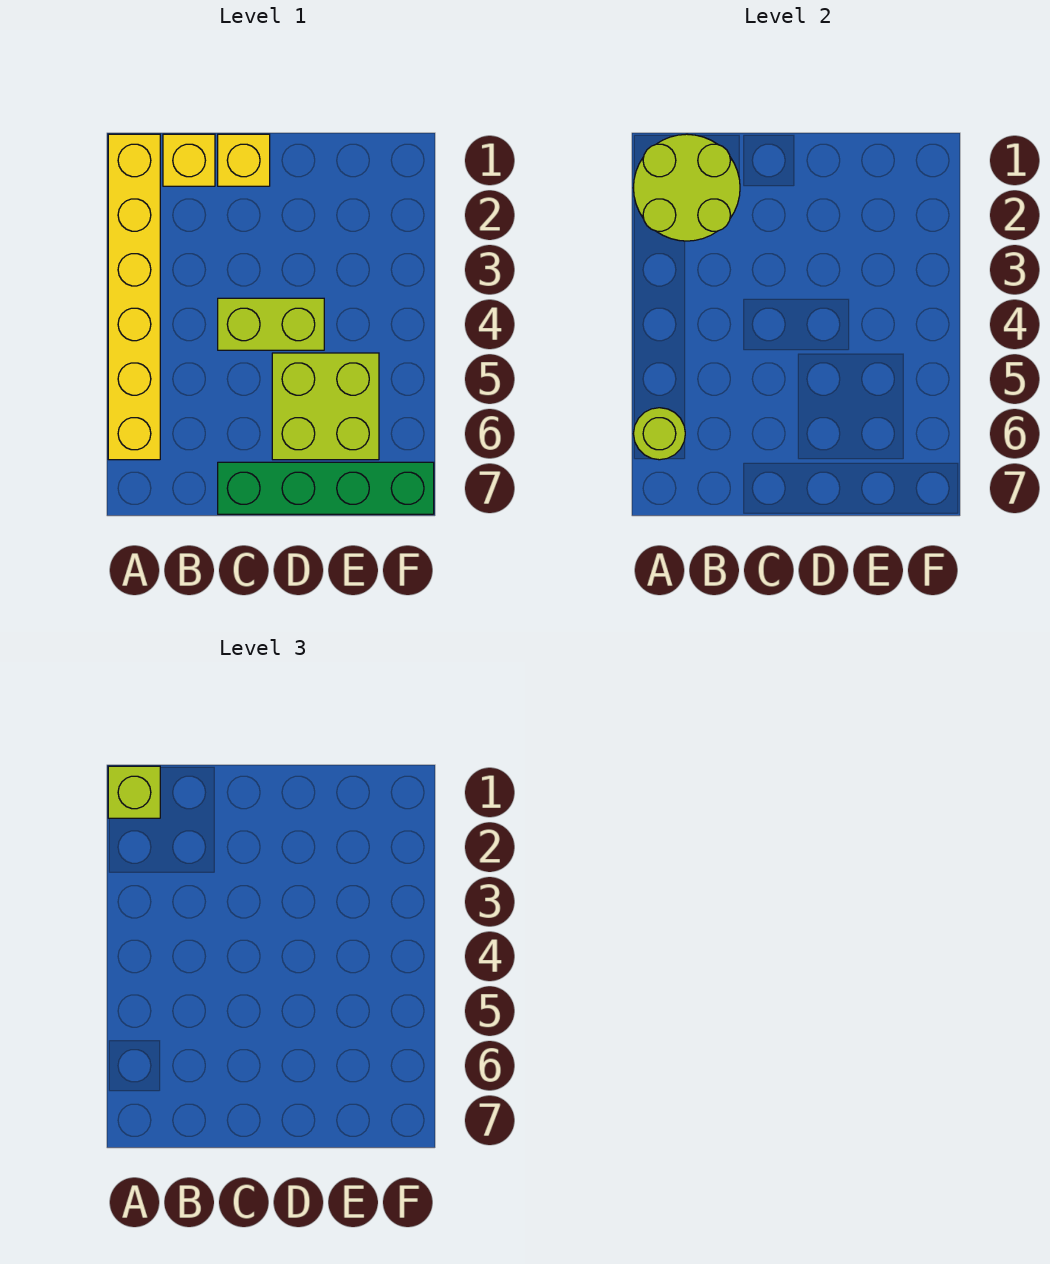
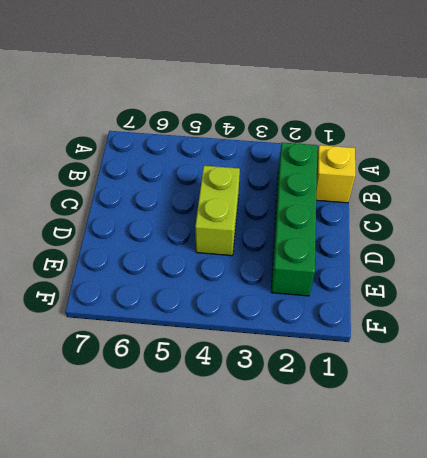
green 1x4 brick [271,143,317,296] -> green 1x4 brick moved to [218,462,434,514]
none -> yellow 1x6 brick [108,134,160,460]
none -> yellow 1x1 brick [218,134,270,186]

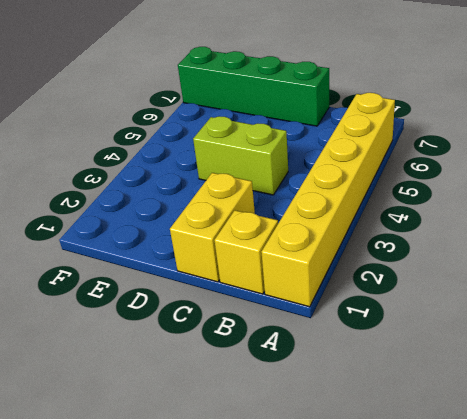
yellow 1x2 brick [170,173,255,282] -> yellow 1x1 brick [218,134,270,186]
none -> lime 2x2 brick [272,353,379,460]
none -> lime 2x2 round brick [633,134,740,241]

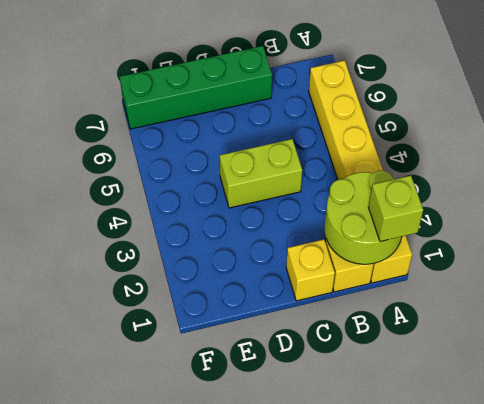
none -> lime 2x2 brick [272,353,379,460]
none -> lime 1x1 round brick [633,408,685,460]

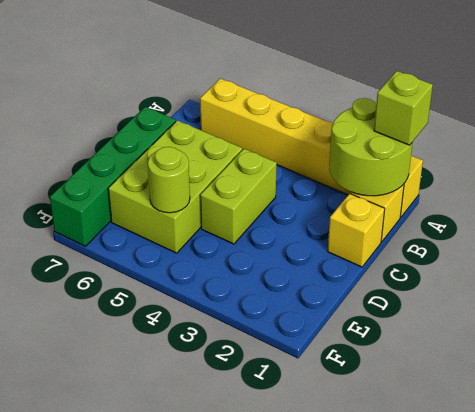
lime 2x3 brick [108,120,242,253] -> lime 2x2 brick [272,353,379,460]
lime 1x1 round brick [148,147,190,213] -> lime 1x1 round brick moved to [633,408,685,460]

